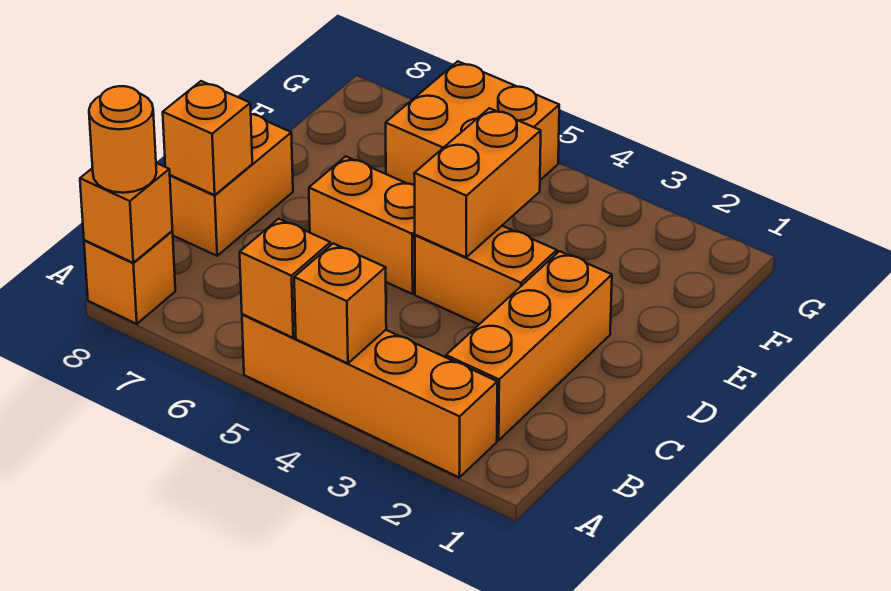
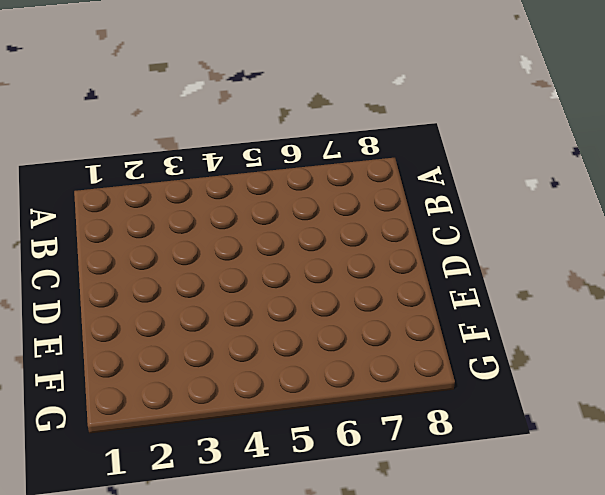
none -> orange 1x4 brick [242,314,497,477]
none -> orange 1x1 brick [84,231,175,324]
none -> orange 1x3 brick [446,251,612,440]

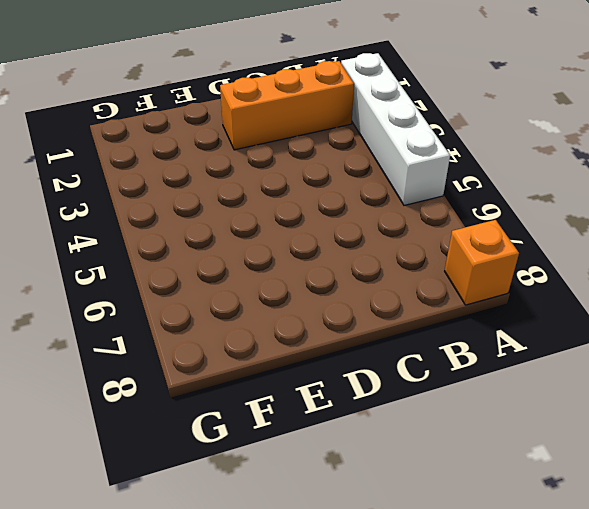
white 1x4 brick [341,53,450,205] -> orange 1x4 brick [242,314,497,477]
none -> orange 1x2 brick [170,114,293,256]
none -> orange 1x2 brick [415,226,557,324]
none -> orange 1x2 brick [309,156,415,294]

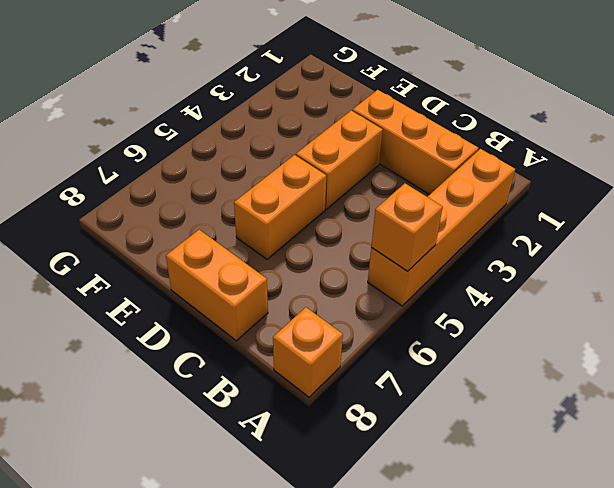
none -> orange 2x2 brick [386,61,559,185]
none -> orange 1x1 brick [294,243,386,363]
none -> orange 1x1 brick [80,163,172,263]

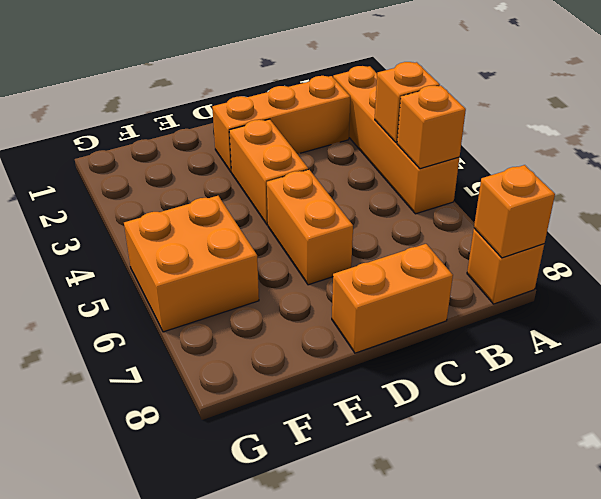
none -> orange 1x1 brick [163,81,252,195]
none -> orange 1x2 brick [414,108,541,257]
none -> orange 1x1 round brick [89,86,157,193]

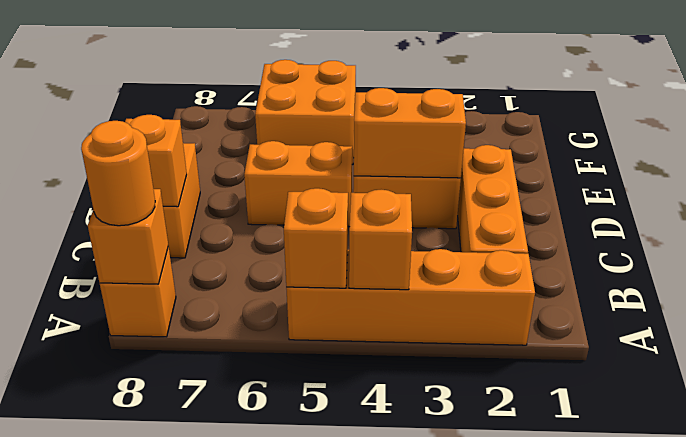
orange 1x2 brick [354,88,466,178] -> orange 1x2 brick turned to [414,108,541,257]

